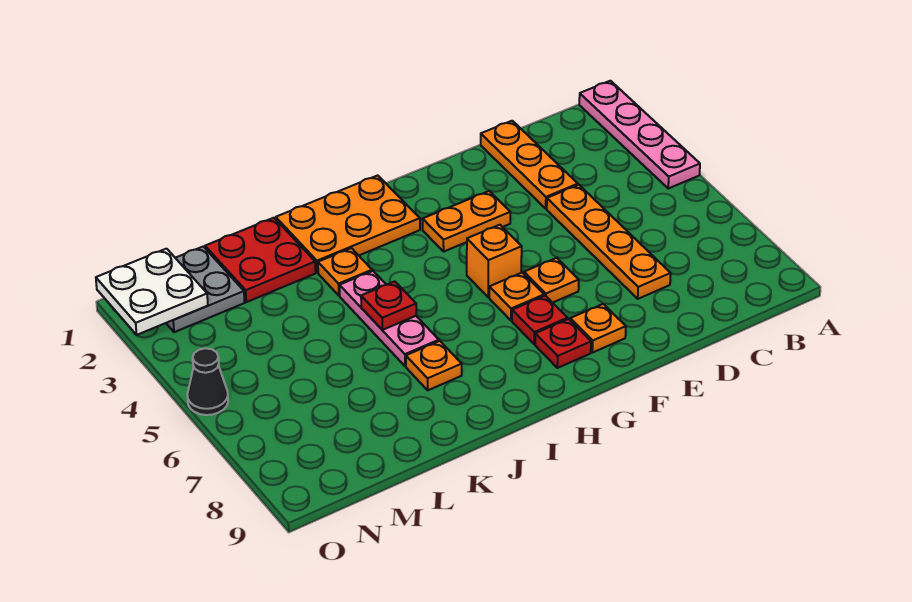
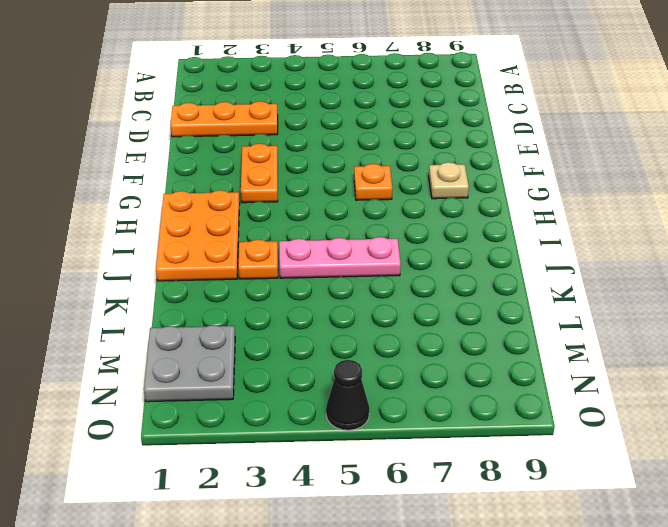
tan 1x1 plate [429,162,469,199] -> red 1x1 plate [535,319,591,368]
none -> pink 1x4 plate [579,81,700,188]
none -> orange 1x4 plate [547,185,671,299]
none -> orange 1x1 plate [524,258,579,303]

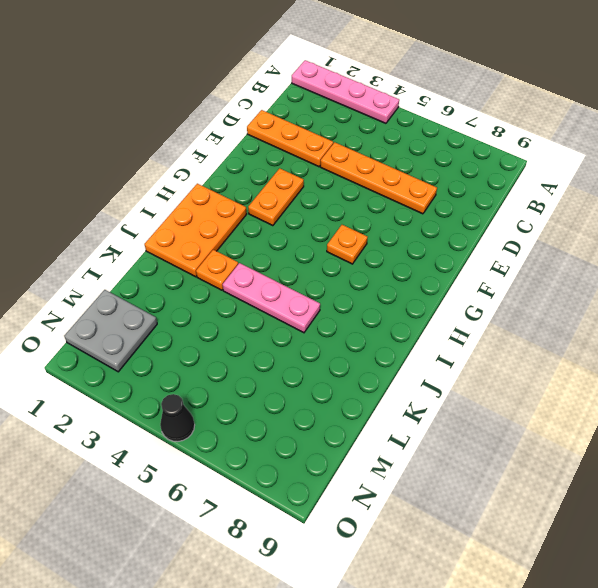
none -> orange 1x1 plate [524,258,579,303]
none -> orange 1x1 plate [570,304,626,353]
none -> orange 1x1 brick [467,225,522,297]

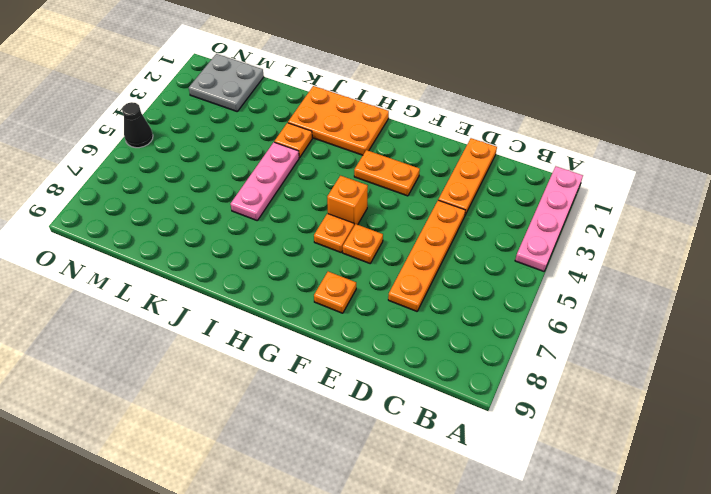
none -> red 1x1 plate [512,296,567,344]
none -> red 1x1 plate [535,319,591,368]
none -> orange 1x1 plate [406,341,462,390]

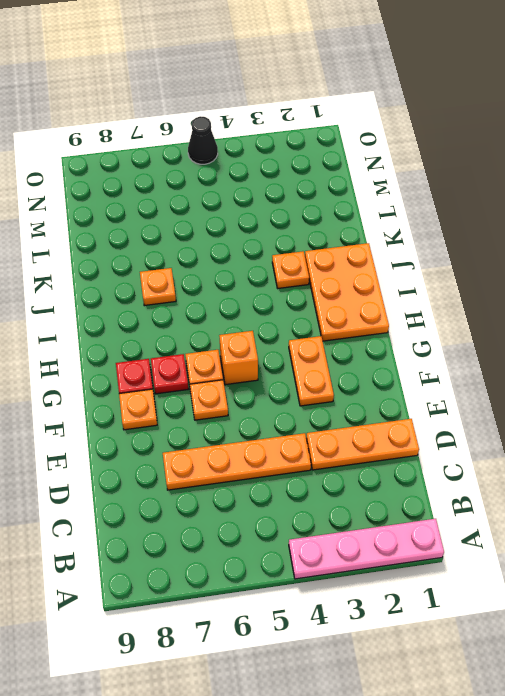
none -> pink 1x3 plate [340,271,439,366]
none -> red 2x2 plate [205,218,316,302]
none -> grey 2x2 plate [166,247,245,332]

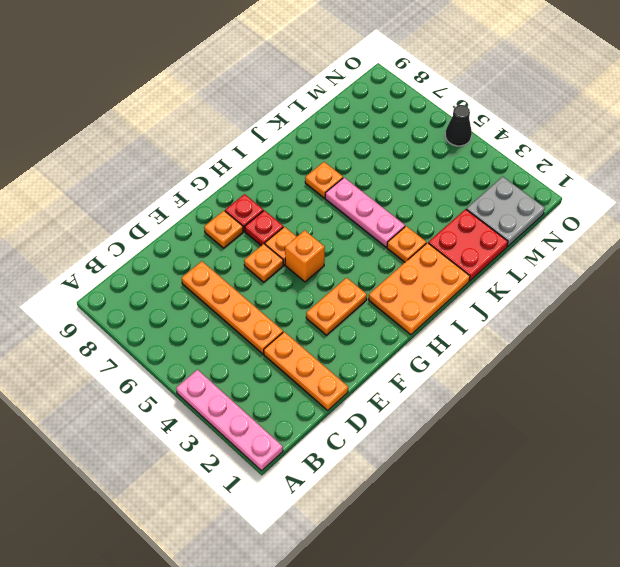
none -> red 1x1 plate [361,281,416,330]
none -> white 2x2 plate [96,249,208,335]

